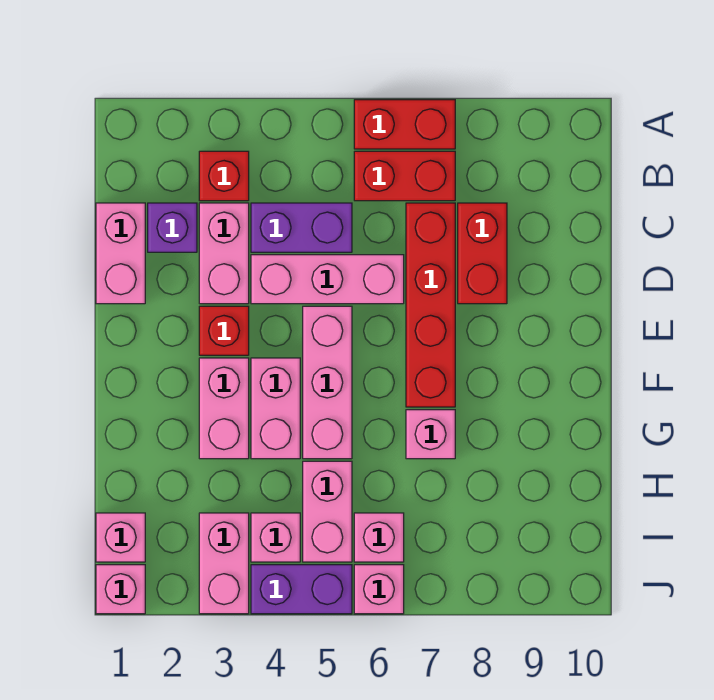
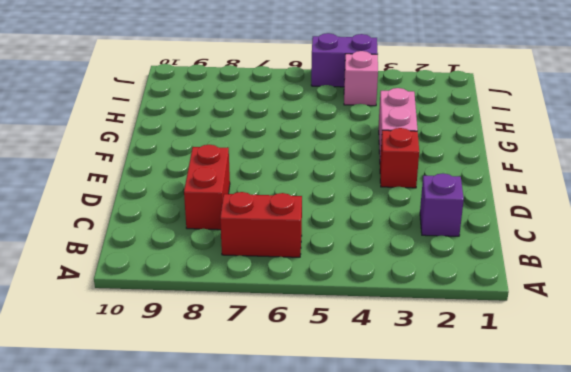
none -> red 1x2 brick [354,100,455,149]
none -> red 1x1 brick [199,151,249,201]
none -> pink 1x2 brick [96,203,145,304]

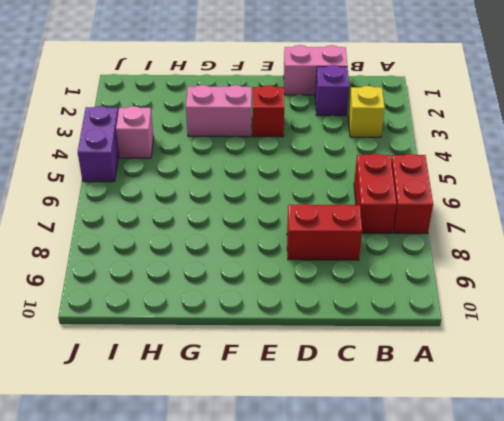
yellow 1x1 brick [348,86,385,137] -> red 1x1 brick [199,151,249,201]
none -> pink 1x2 brick [199,203,249,304]
none -> purple 1x2 brick [251,203,352,252]
none -> red 1x4 brick [406,203,455,407]

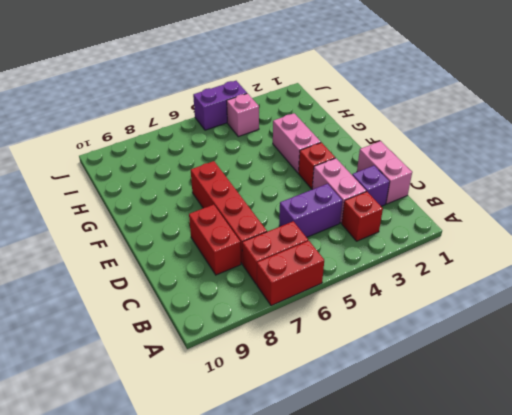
none -> pink 1x3 brick [251,255,404,304]
none -> pink 1x3 brick [303,306,352,459]
none -> pink 1x2 brick [251,358,300,459]

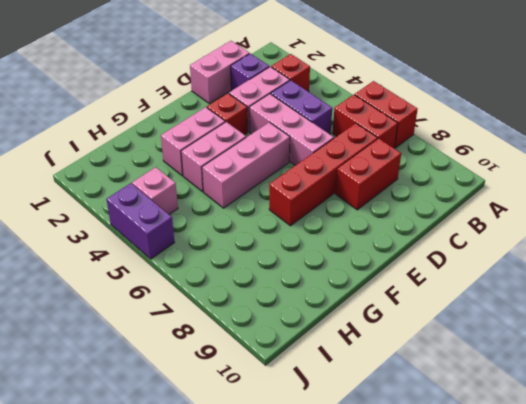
none -> pink 1x1 brick [406,410,455,459]
none -> pink 1x2 brick [303,461,352,562]
none -> pink 1x1 brick [96,513,145,562]

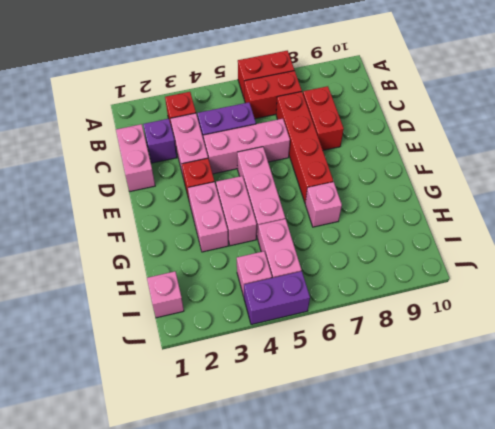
none -> pink 1x2 brick [199,513,249,614]
none -> pink 1x1 brick [354,513,404,562]
none -> pink 1x1 brick [96,565,145,614]

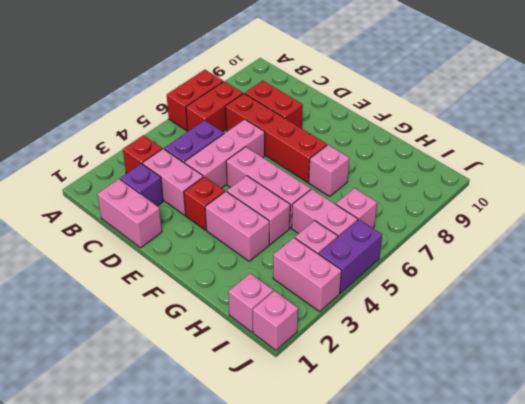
none -> pink 1x1 brick [354,565,404,614]

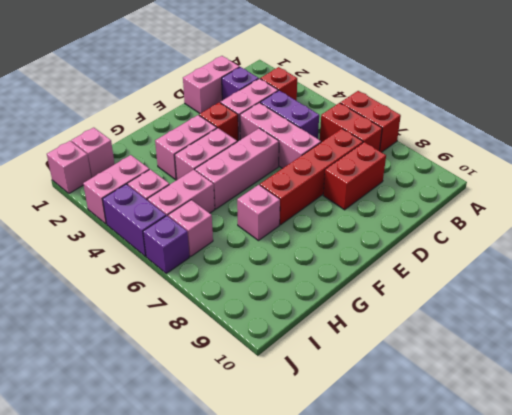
purple 1x1 brick [143,216,189,273] -> pink 1x1 brick [354,565,404,614]

